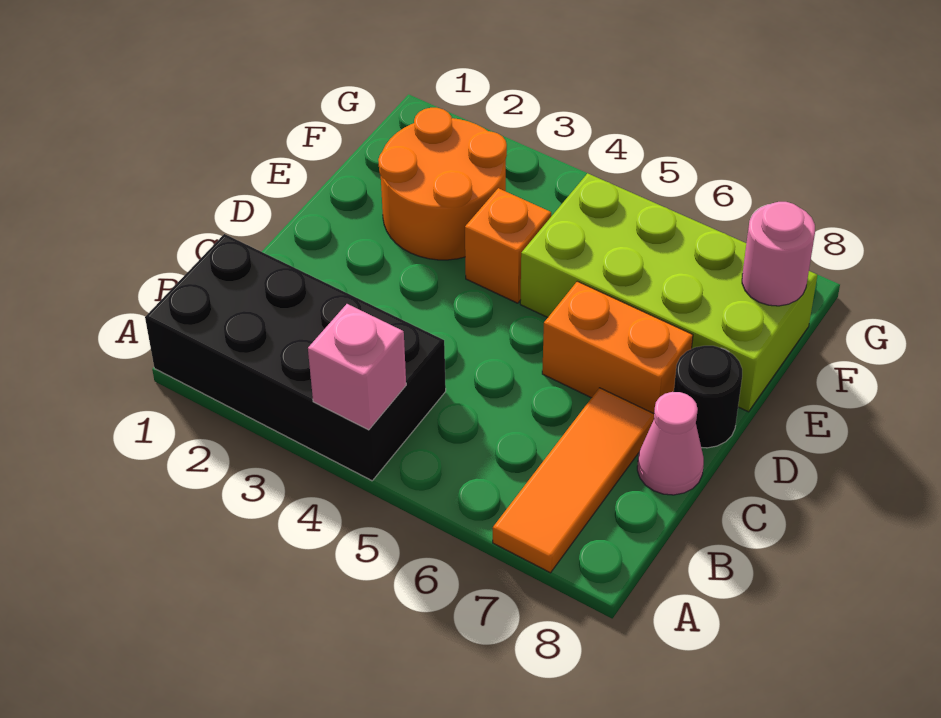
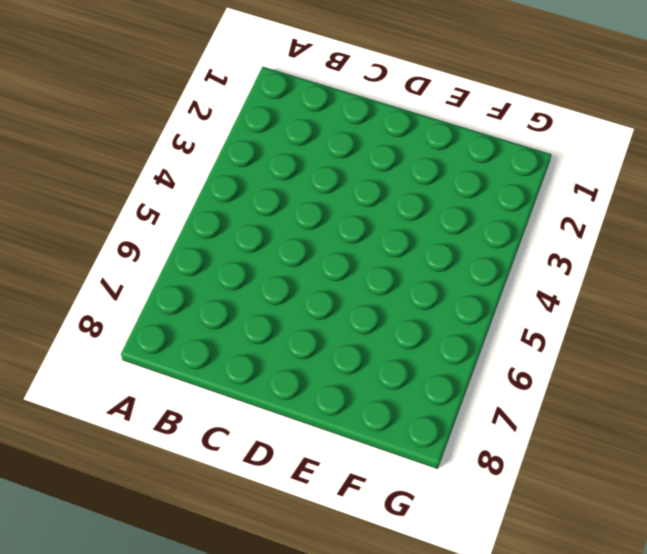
none -> black 2x4 brick [145,234,446,481]
none -> orange 1x3 tile [493,388,654,573]

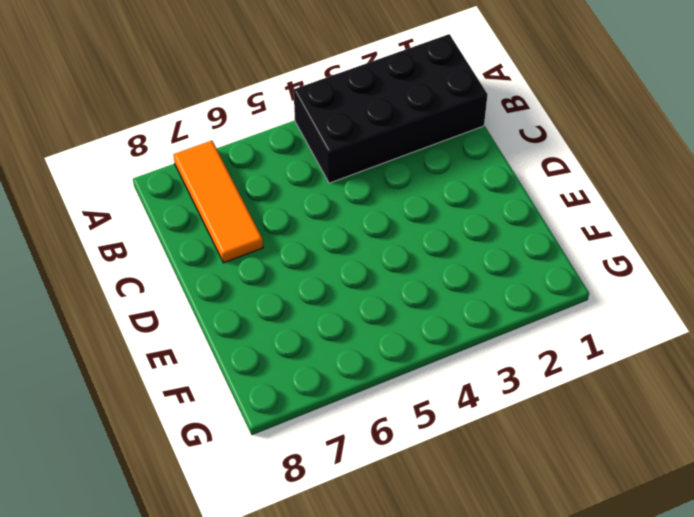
none -> pink 1x1 cone [637,392,704,495]
none -> orange 1x2 brick [542,281,693,414]

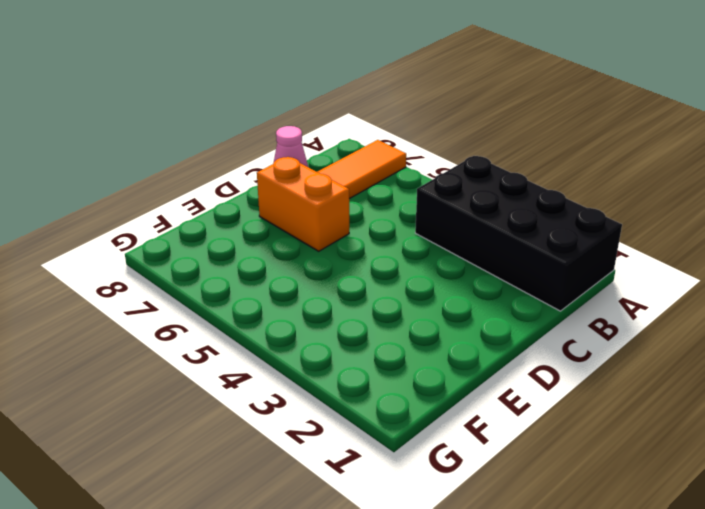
none -> black 1x1 round brick [674,346,742,448]
none -> orange 2x2 round brick [378,108,507,260]

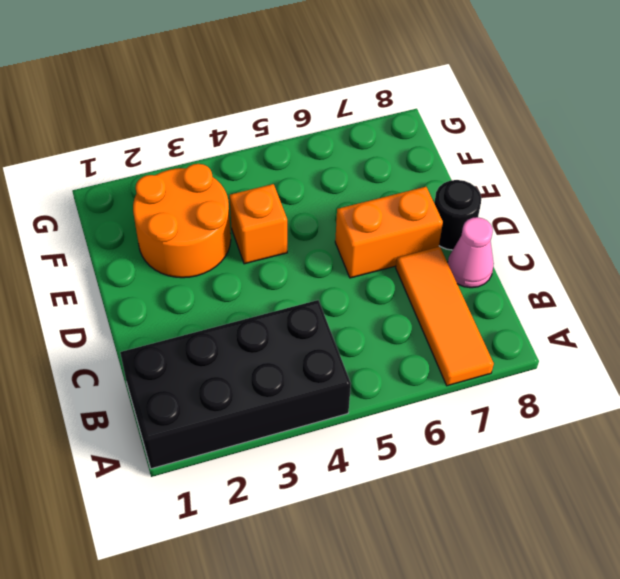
none -> lime 2x4 brick [520,173,817,412]
none -> pink 1x1 brick [308,304,406,430]

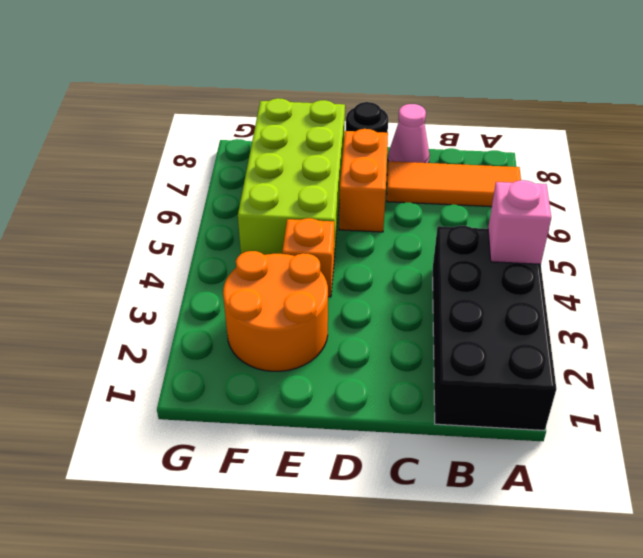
none -> pink 1x1 round brick [742,202,815,306]

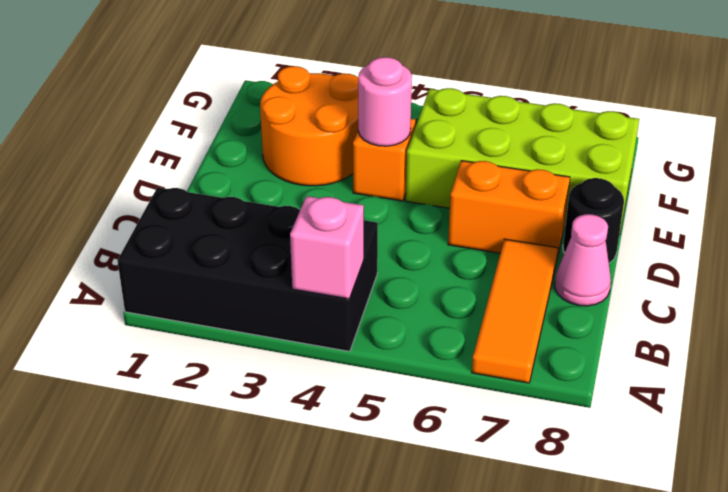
pink 1x1 round brick [358,57,412,146] -> pink 1x1 round brick moved to [742,202,815,306]

